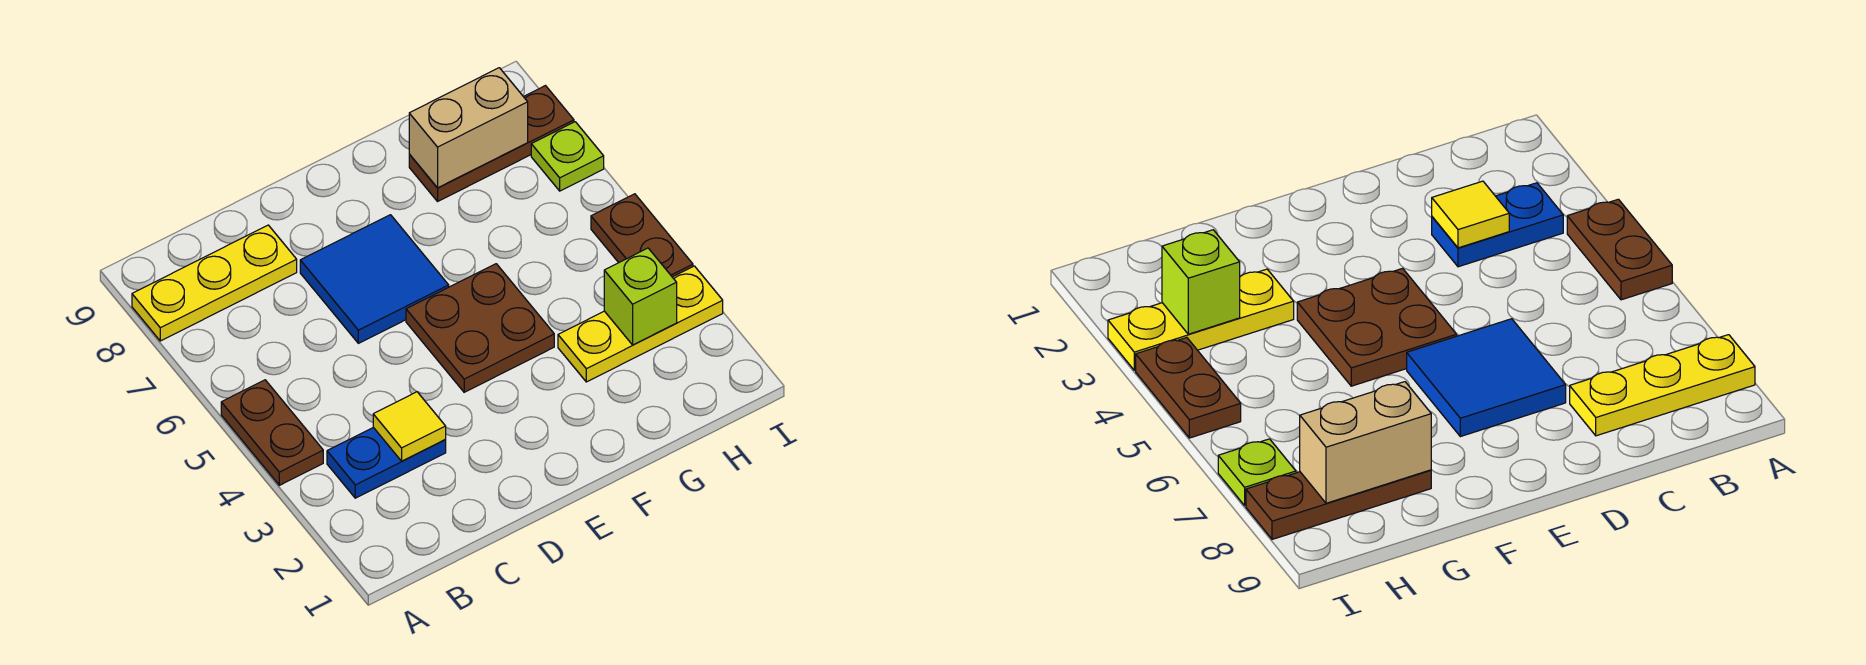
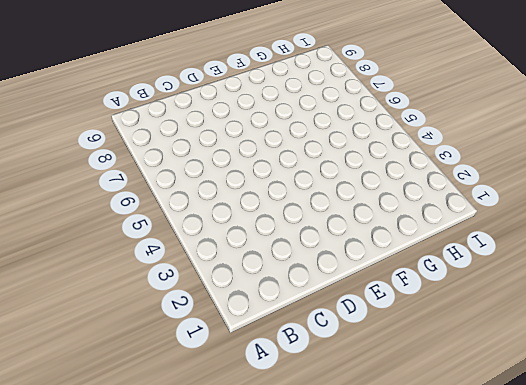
none -> brown 1x2 plate [221,380,323,485]
none -> yellow 1x3 plate [132,225,297,341]
none -> blue 1x2 plate [327,428,446,498]

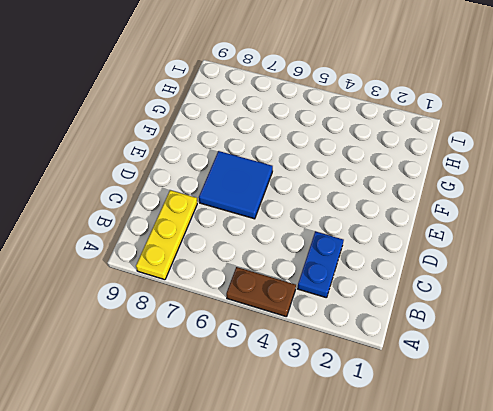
none -> brown 2x2 plate [406,264,554,392]
none -> yellow 1x3 plate [558,266,723,382]
none -> brown 1x3 plate [409,86,574,201]

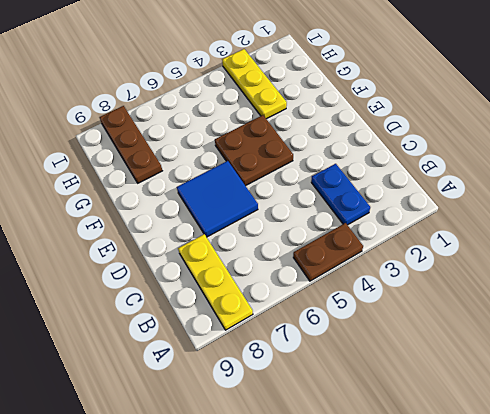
none -> brown 1x2 plate [591,194,693,277]
none -> lime 1x1 plate [531,122,604,191]
none -> yellow 1x1 tile [373,392,446,461]

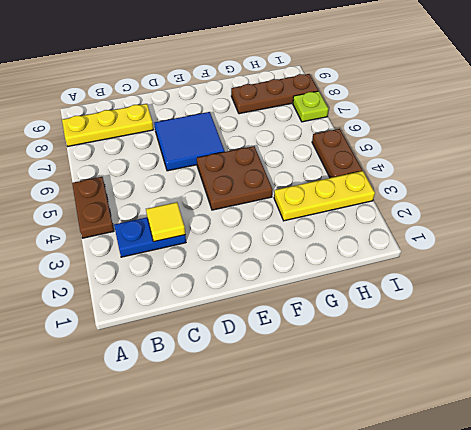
none -> tan 1x2 brick [409,68,528,188]
none -> lime 1x1 brick [604,248,677,345]

